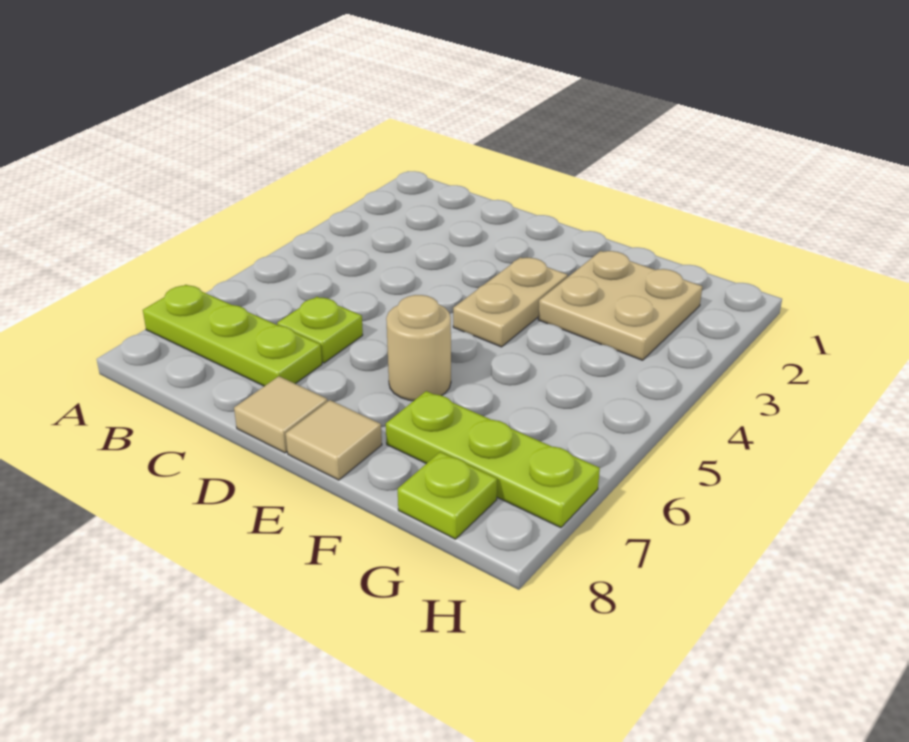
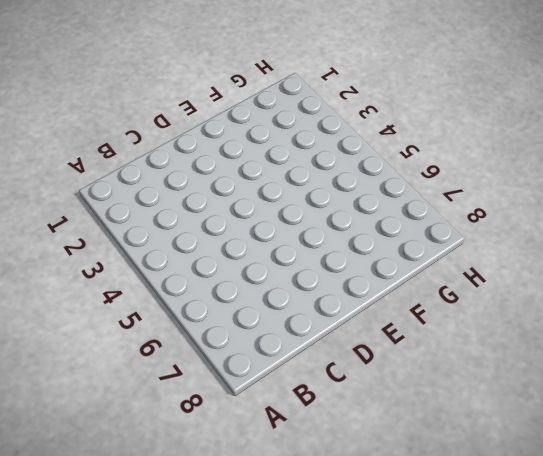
none -> lime 1x3 plate [143,285,322,386]
none -> lime 1x1 plate [277,297,363,363]

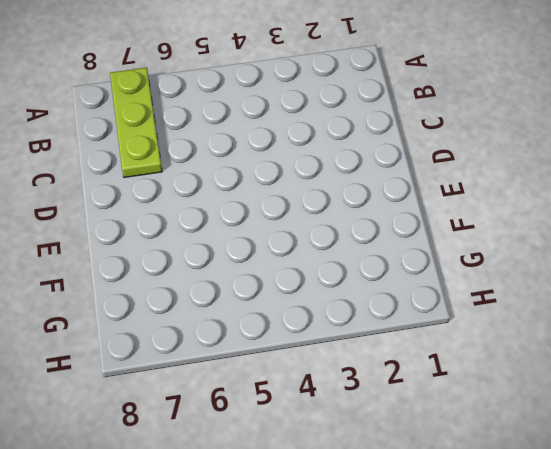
none -> lime 1x1 plate [277,297,363,363]
none -> tan 1x1 tile [234,376,328,453]

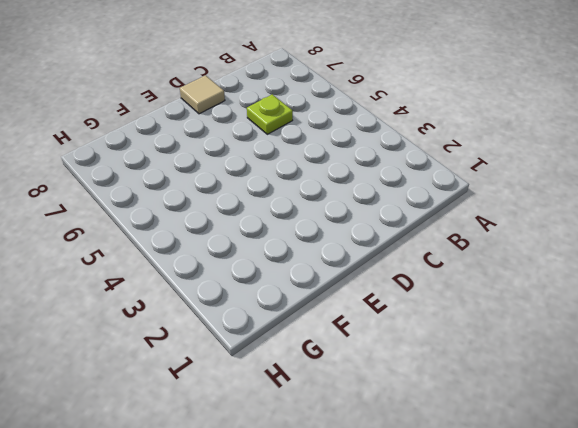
none -> lime 1x3 plate [143,285,322,386]
none -> tan 1x2 plate [453,257,568,347]

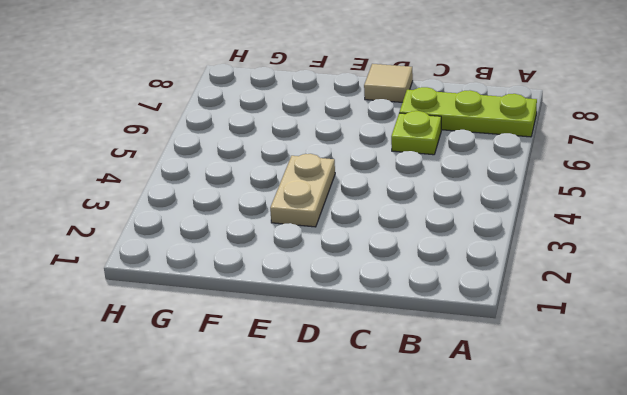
none -> tan 1x1 round brick [386,295,451,401]
none -> tan 1x1 tile [286,400,382,480]

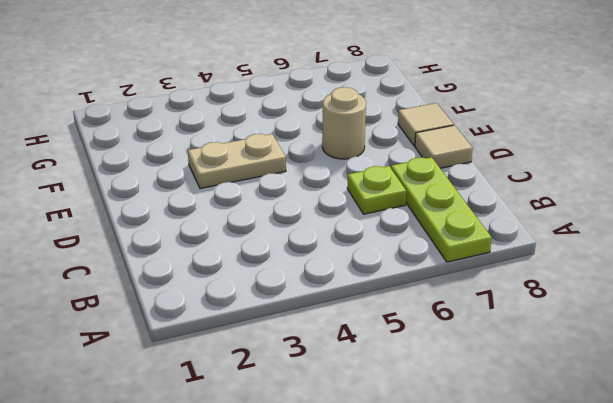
none -> tan 2x2 plate [538,251,702,360]
none -> lime 1x3 plate [386,391,600,528]

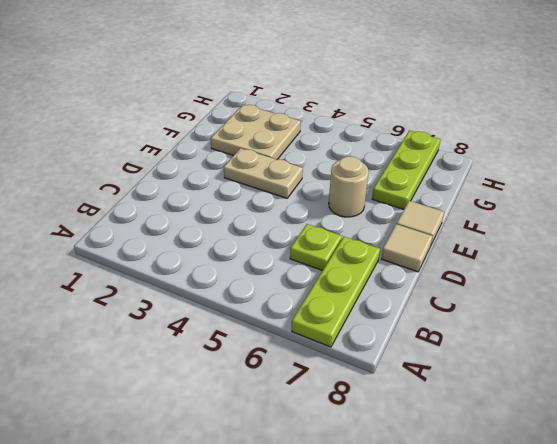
none -> lime 1x1 plate [398,452,497,539]

